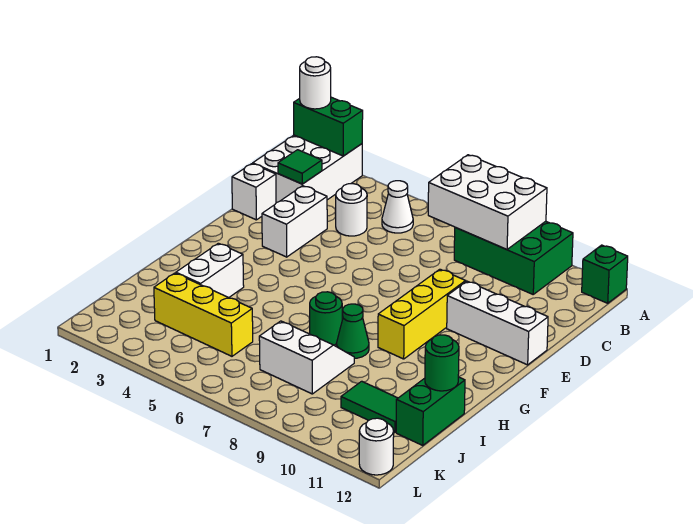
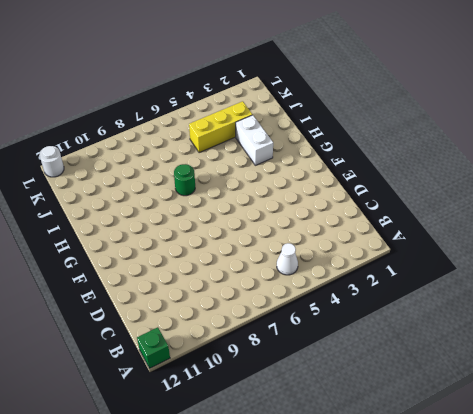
none -> white 2x3 brick [253,135,362,203]
none -> green 2x3 brick [454,221,573,294]
none -> white 1x1 round brick [336,184,367,236]

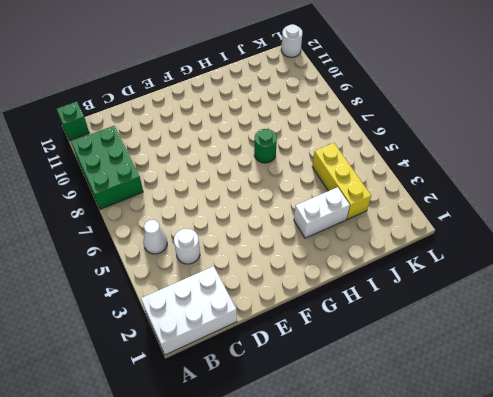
none -> white 1x1 brick [232,164,276,220]
none -> white 1x2 brick [262,186,327,257]
none -> yellow 1x3 brick [378,269,466,359]

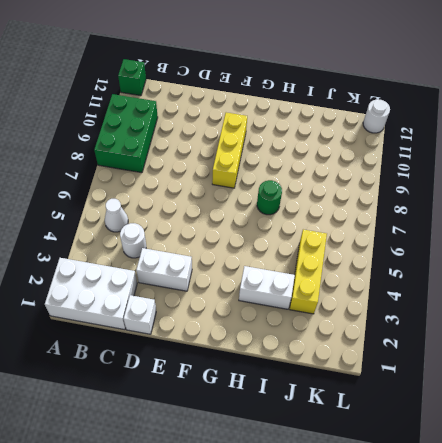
yellow 1x3 brick [212,113,247,188] -> yellow 1x3 brick turned to [378,269,466,359]
none -> white 1x3 brick [447,281,548,365]
none -> green 1x1 cone [337,304,369,358]
none -> white 2x2 slope [259,321,354,394]

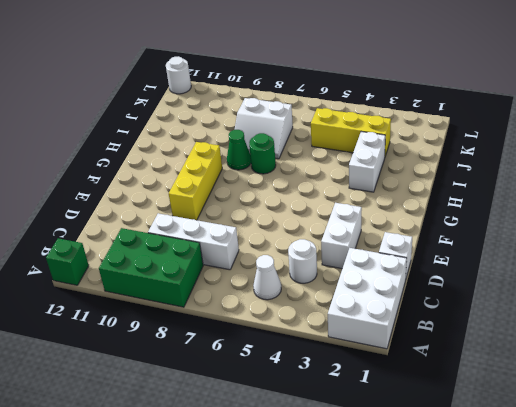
white 1x3 brick [148,213,239,270] -> white 1x3 brick moved to [447,281,548,365]
none -> green 1x2 brick [396,377,465,445]
none -> green 1x2 tile [341,381,398,432]
none -> green 1x2 brick [294,97,363,156]

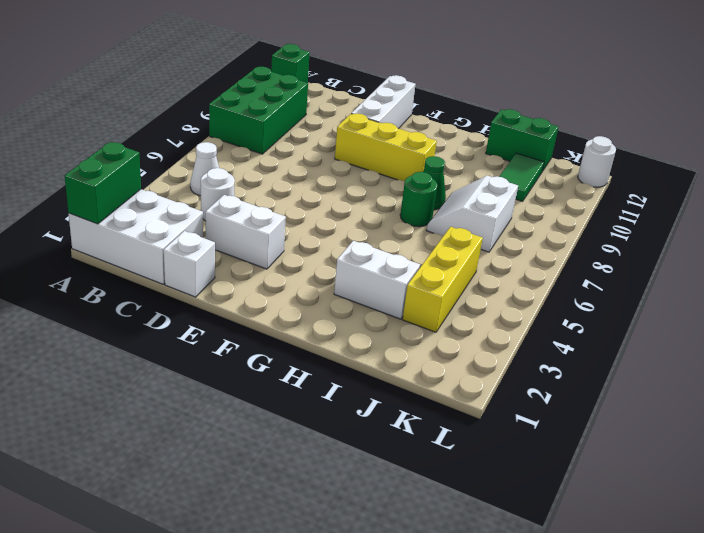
none -> white 2x3 brick [428,155,547,249]
none -> green 1x1 tile [278,150,322,184]
none -> green 1x1 round brick [425,335,459,391]

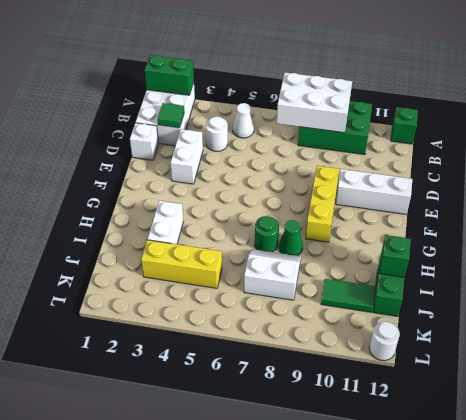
green 1x1 brick [379,235,411,277] -> green 1x1 round brick [425,335,459,391]
none -> white 1x1 round brick [300,57,331,109]

